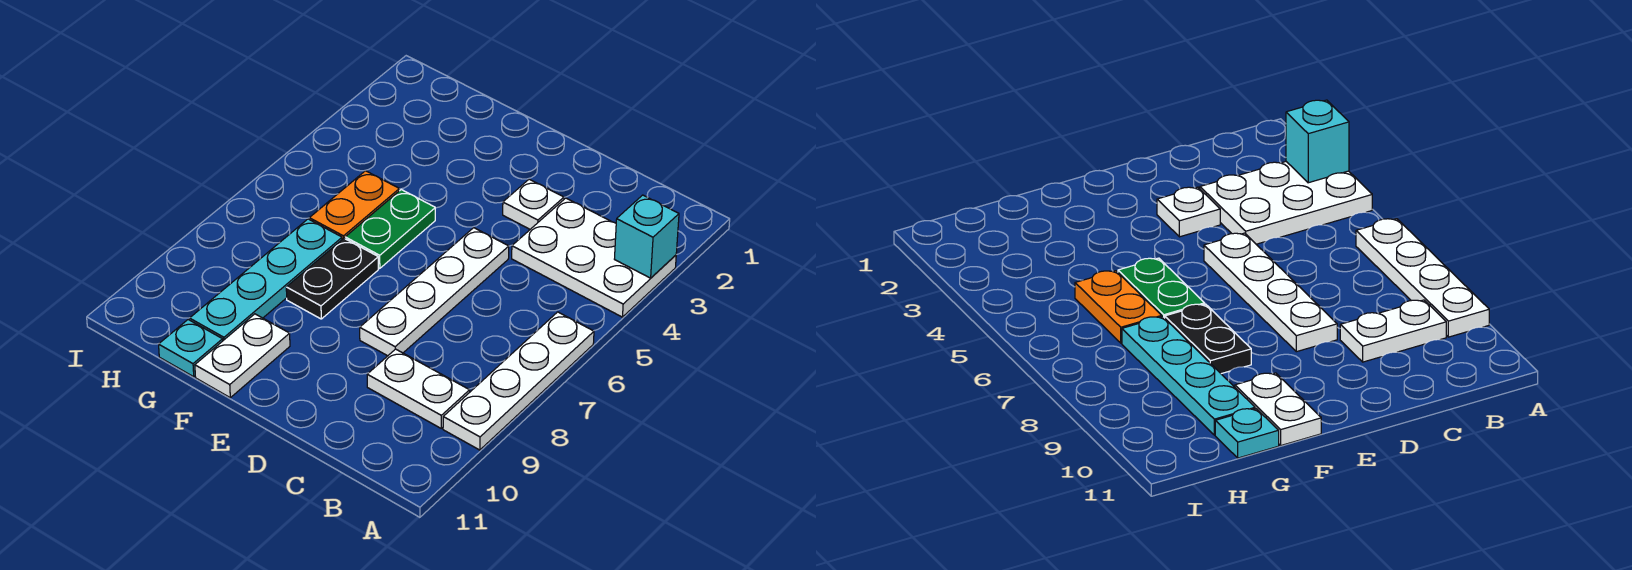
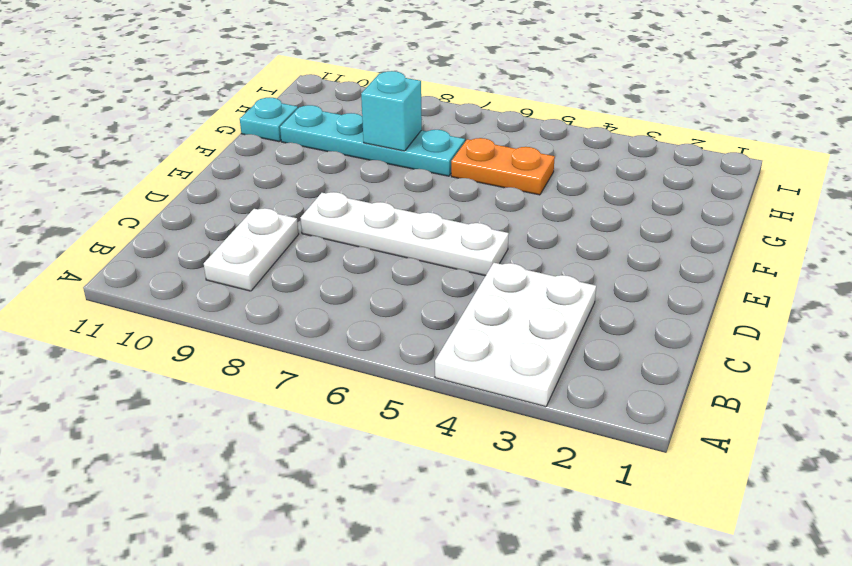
cyan 1x1 brick [361,71,422,151] -> cyan 1x1 brick moved to [615,195,679,278]
none -> white 1x4 plate [443,312,594,450]
none -> white 1x1 plate [503,179,564,229]
none -> green 1x2 plate [345,190,435,268]

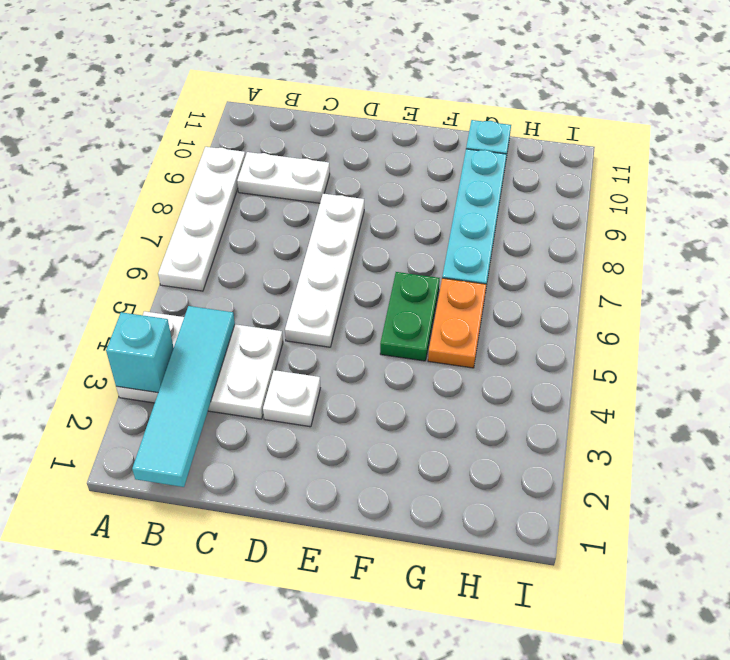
cyan 1x4 tile [132,306,235,487] -> none
none -> black 1x2 plate [286,238,378,319]
none -> white 1x2 plate [195,314,290,398]

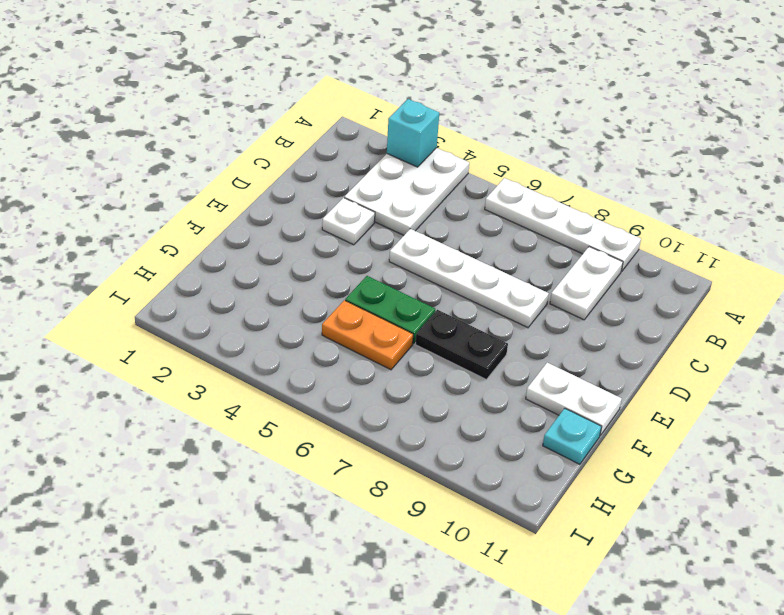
none -> cyan 1x4 plate [190,219,342,340]

